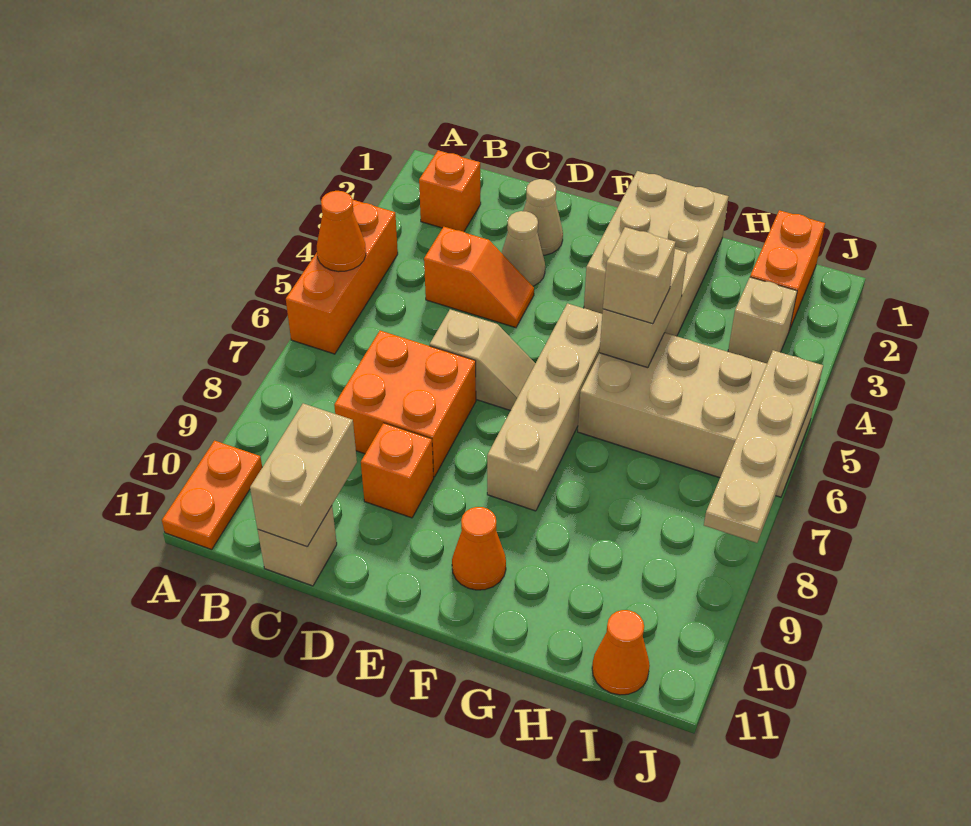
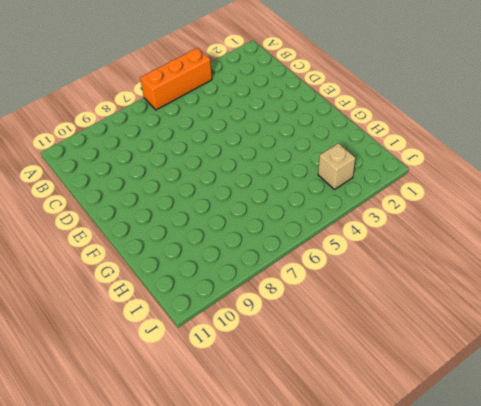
none -> orange 1x2 plate [162,441,262,550]
none -> orange 1x1 brick [419,150,481,232]
none -> orange 1x2 slope [424,227,534,328]

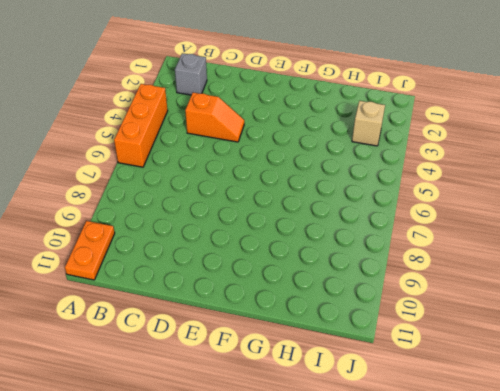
grey 1x1 brick [175,53,207,95] -> orange 1x1 brick [419,150,481,232]
none -> orange 2x2 brick [334,331,476,477]
none -> tan 1x1 brick [258,506,337,586]
none -> tan 1x1 cone [523,179,563,255]

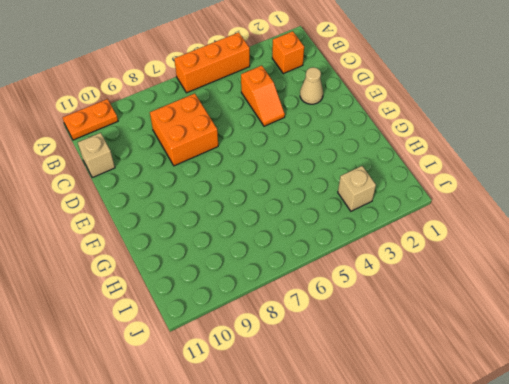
none -> tan 1x1 cone [502,211,545,286]
none -> tan 1x2 slope [430,309,535,411]
none -> orange 1x1 brick [361,423,434,518]

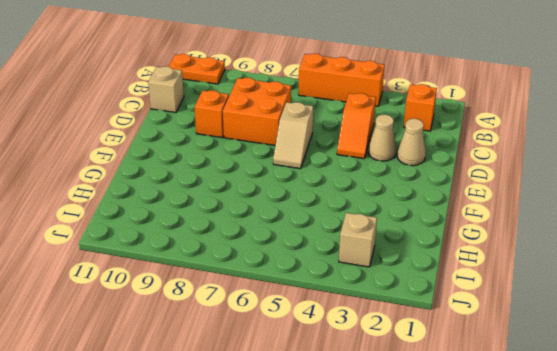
none -> tan 2x3 brick [584,171,729,336]
none -> tan 1x4 brick [487,303,602,511]
none -> orange 1x1 cone [452,507,506,590]

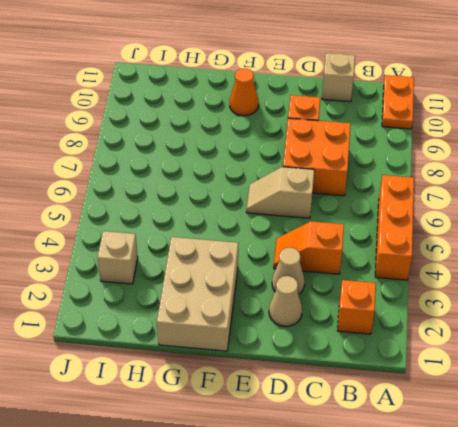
none -> tan 1x4 brick [487,303,602,511]
none -> tan 2x4 brick [578,333,819,497]
none -> orange 1x2 brick [750,210,825,330]

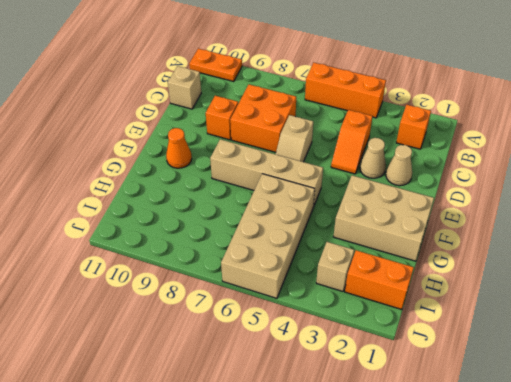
none -> orange 1x1 cone [592,610,650,695]
none -> orange 1x1 cone [317,191,366,272]
none -> tan 1x2 brick [250,403,357,547]

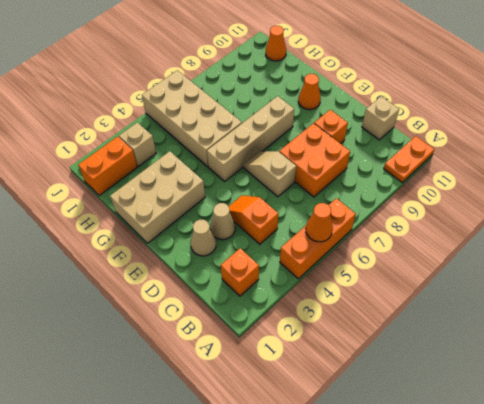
none -> tan 1x2 brick [250,403,357,547]
none -> tan 1x2 brick [599,249,687,368]
none -> tan 1x4 plate [704,350,823,543]

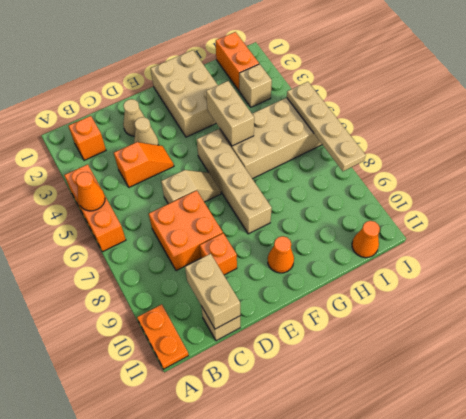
none -> tan 1x1 brick [603,227,676,324]

